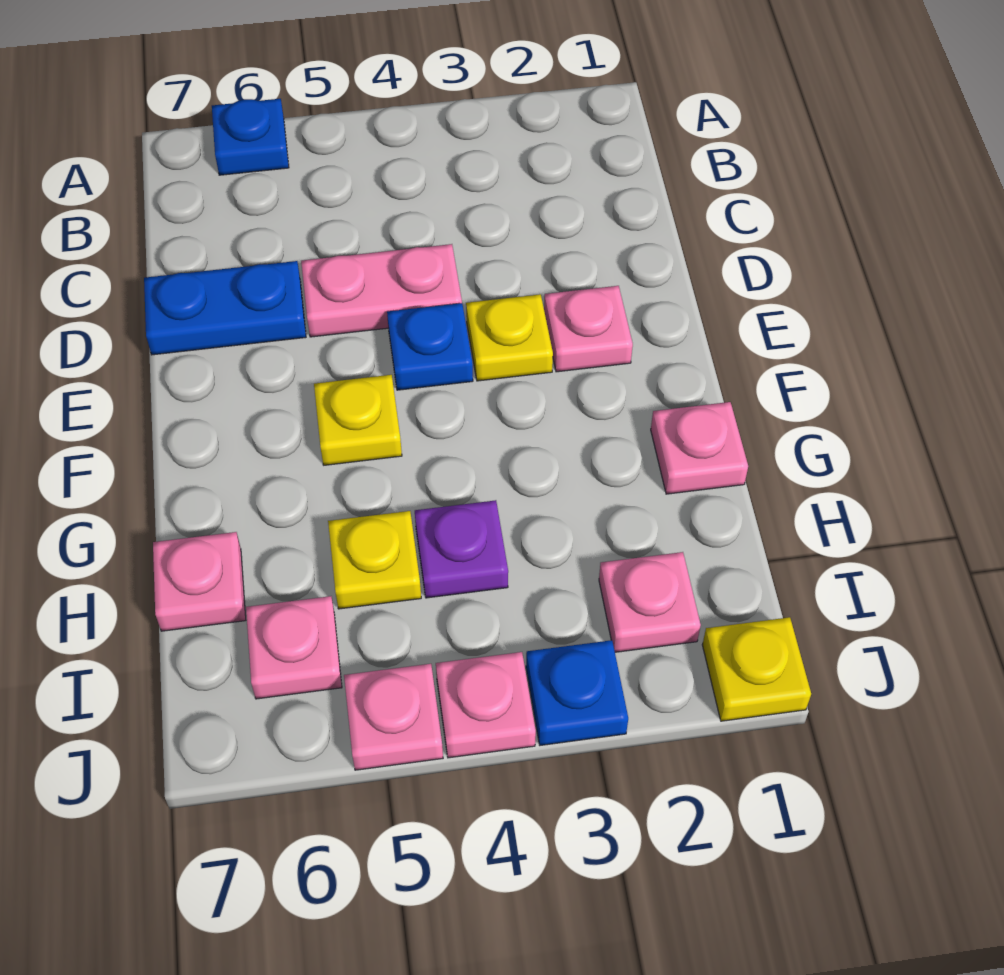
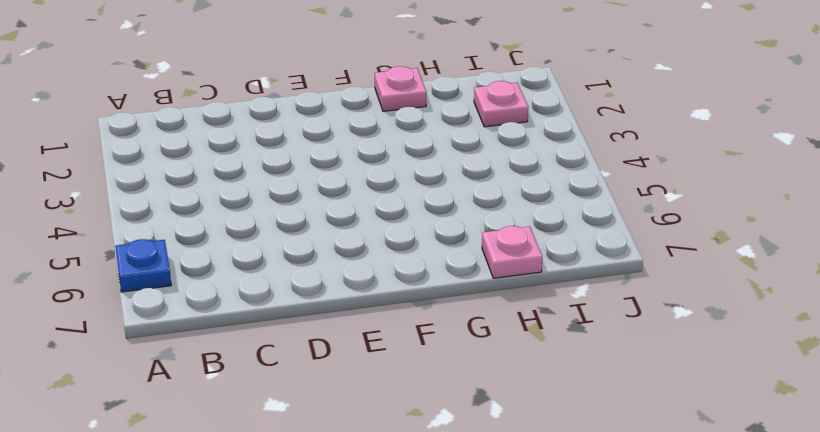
none -> pink 1x2 plate [301,244,462,337]
none -> blue 1x2 plate [144,261,306,355]
none -> pink 1x1 plate [544,286,633,372]

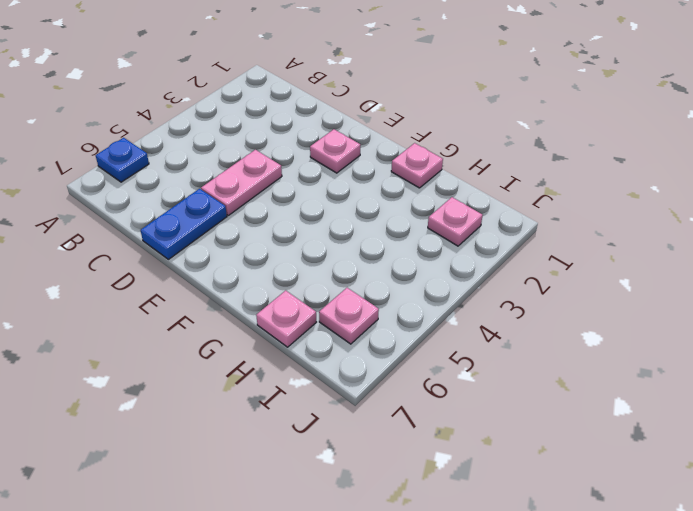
none -> yellow 1x1 plate [466,294,553,381]
none -> blue 1x1 plate [387,303,473,390]
none -> yellow 1x1 plate [314,375,402,465]

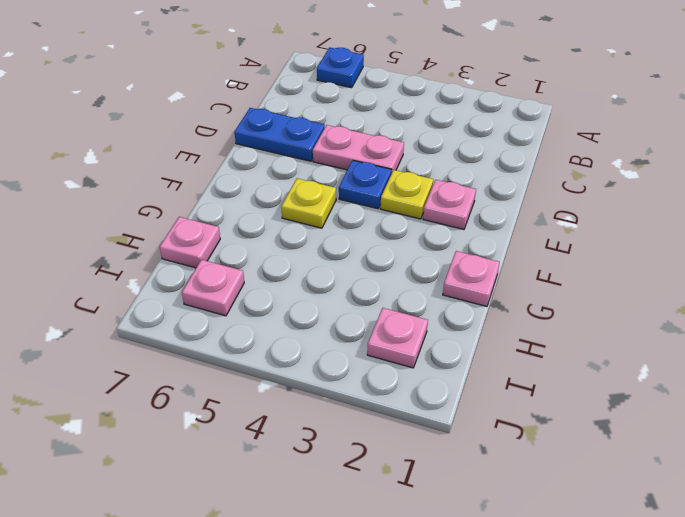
none -> purple 1x1 plate [415,500,508,598]
none -> yellow 1x1 plate [328,511,421,609]
none -> yellow 1x1 plate [702,617,811,721]

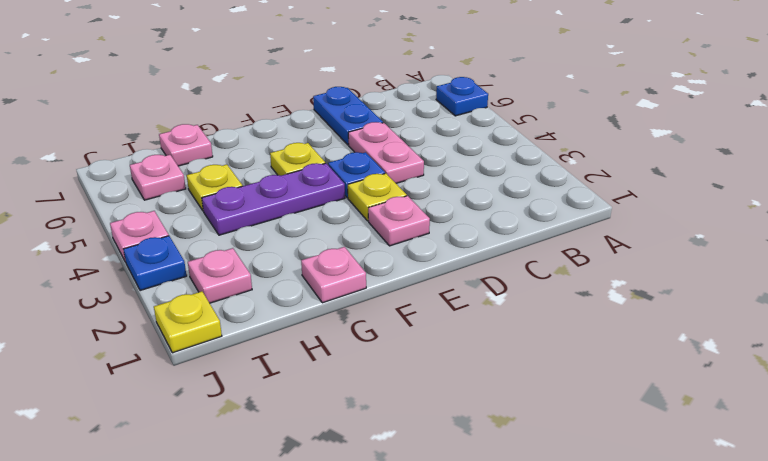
purple 1x3 plate [202,163,345,235] -> purple 1x1 plate [415,500,508,598]
none -> pink 1x1 plate [344,664,443,770]

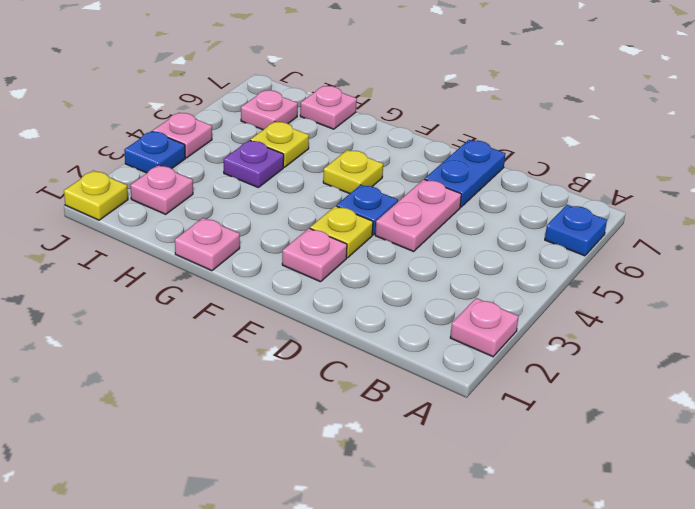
pink 1x1 plate [450,298,519,357] -> pink 1x1 plate moved to [344,664,443,770]

